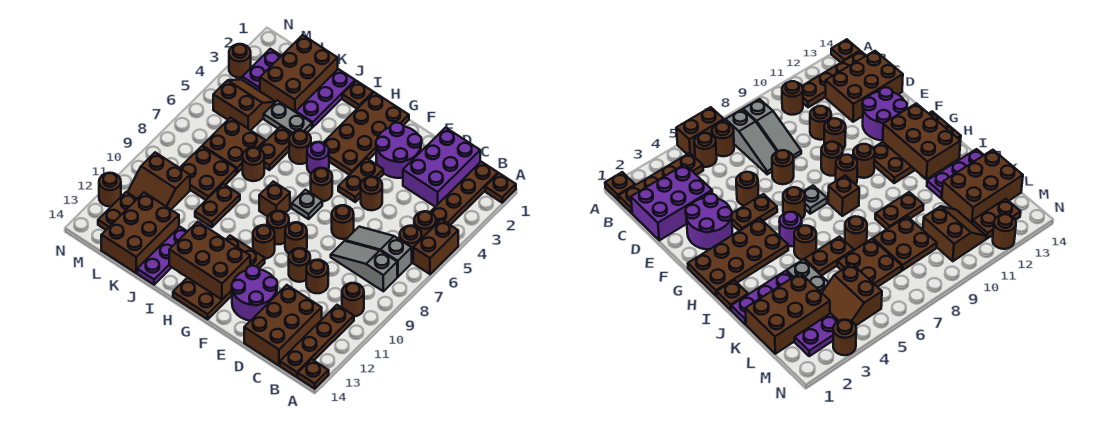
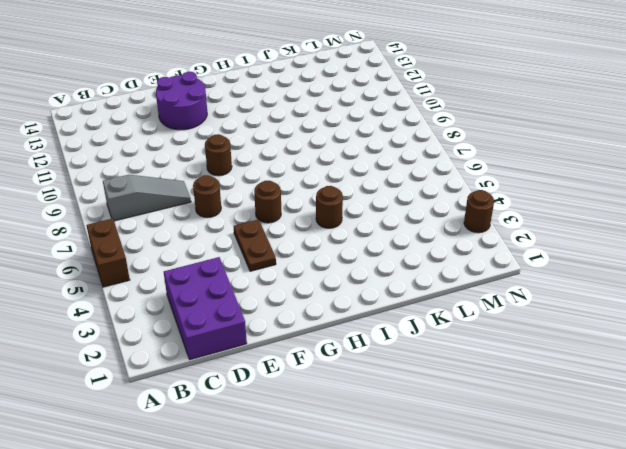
none -> brown 1x1 plate [485,173,516,203]
none -> brown 1x1 plate [298,359,329,389]
none -> brown 1x4 plate [430,162,498,225]
none -> brown 1x1 round brick [414,211,436,238]

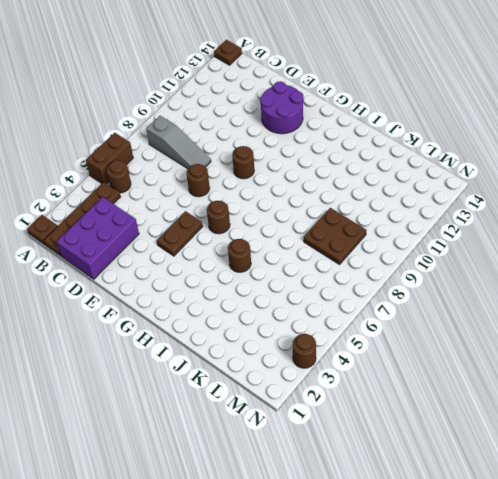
none -> brown 1x1 round brick [400,226,422,259]
none -> grey 1x3 slope [345,227,412,277]
none -> brown 1x1 round brick [342,283,364,316]
none -> brown 1x4 plate [280,305,354,377]

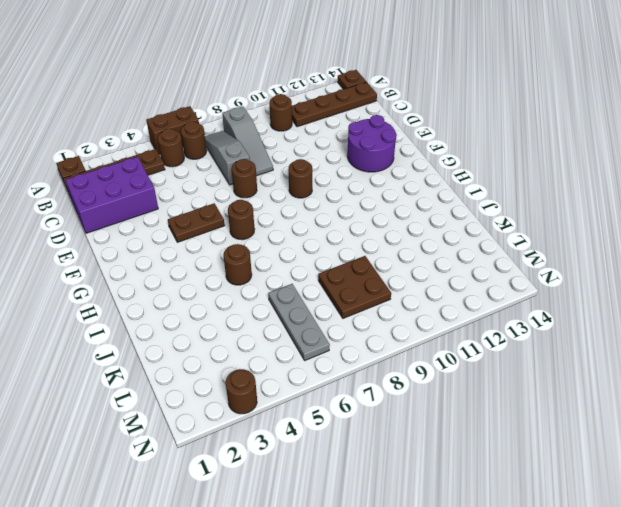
grey 1x3 slope [205,131,250,185] -> grey 1x3 slope turned to [345,227,412,277]
grey 1x3 plate [268,284,330,360] -> brown 2x2 plate [202,118,265,173]
none -> brown 2x3 brick [244,285,322,365]
none -> brown 1x1 round brick [306,260,328,293]
none -> purple 2x2 round brick [376,123,422,178]
none -> brown 1x1 round brick [361,177,382,210]

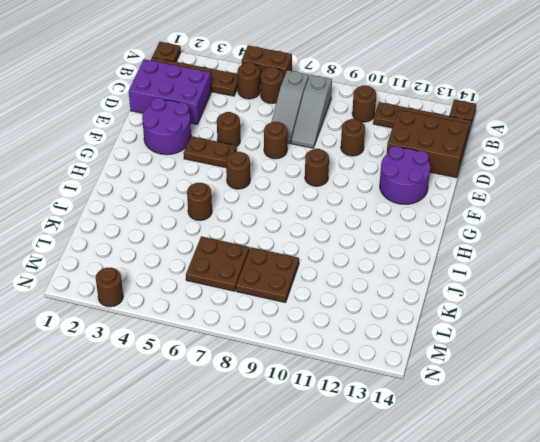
none -> brown 1x1 round brick [289,248,310,282]
none -> brown 2x4 plate [323,92,409,175]
none -> grey 1x1 plate [292,190,322,219]
none -> brown 1x1 round brick [267,211,289,244]

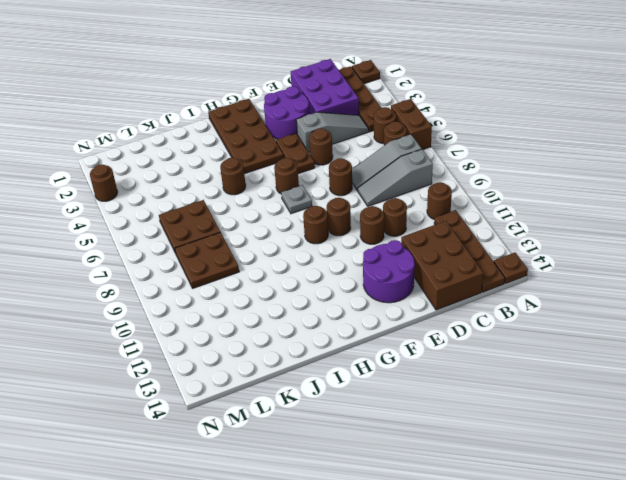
grey 1x3 slope [296,112,369,152] -> none
none -> brown 1x1 round brick [253,225,275,259]
none -> brown 2x4 plate [173,236,265,319]
none -> purple 1x1 round brick [307,142,329,173]
none -> brown 1x1 brick [259,182,290,216]

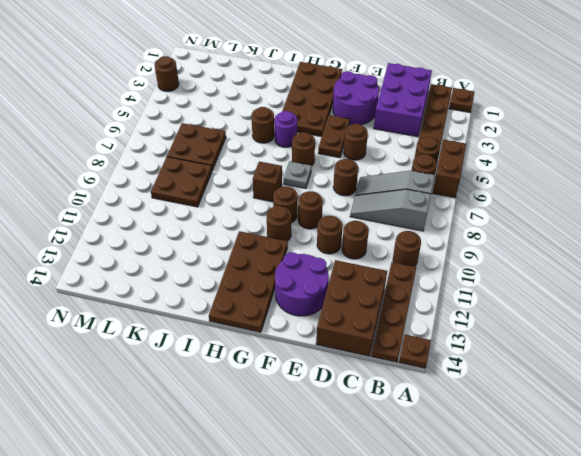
none -> brown 1x1 plate [342,81,373,109]
none -> purple 1x3 plate [296,69,355,127]
none -> grey 1x2 plate [264,100,312,133]
none -> brown 1x2 plate [259,126,292,170]

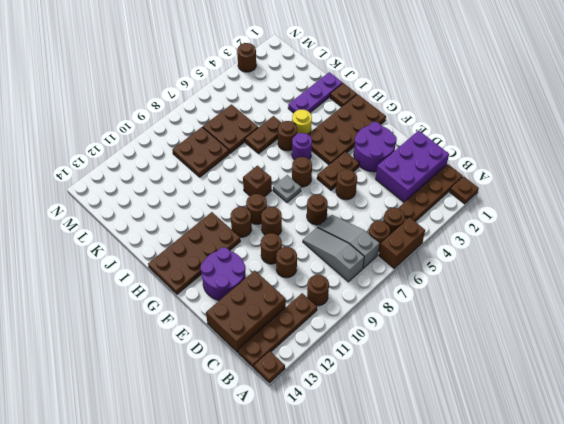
yellow 1x1 round brick [292,110,312,134] -> none
none -> grey 1x2 plate [264,100,312,133]
none -> brown 1x1 round brick [243,147,264,181]
none -> brown 1x2 plate [195,184,240,227]
none -> purple 1x3 plate [137,227,187,285]

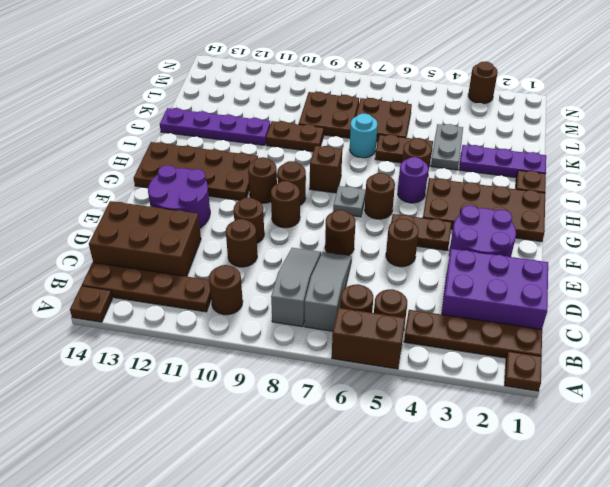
cyan 1x1 round brick [350,114,377,158] -> brown 1x1 round brick [243,147,264,181]
purple 1x4 plate [160,108,270,145] -> purple 1x3 plate [137,227,187,285]
none -> brown 2x3 brick [260,35,338,112]
none -> brown 2x3 brick [101,193,179,273]
none -> brown 2x2 slope [213,80,275,130]
none -> brown 2x2 slope [127,152,190,209]

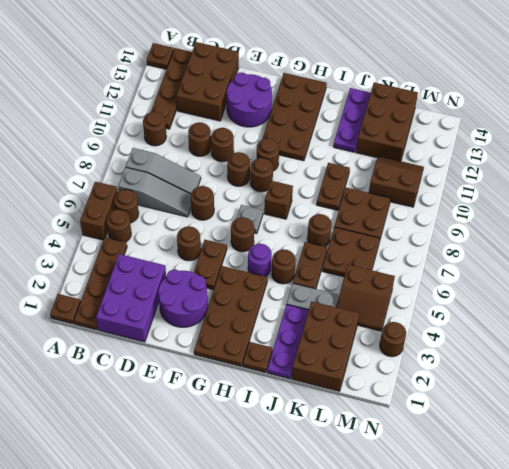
none -> purple 1x2 plate [242,49,281,91]
none -> brown 1x2 plate [98,192,137,230]
none -> brown 1x1 round brick [99,173,121,206]
none -> brown 2x3 brick [169,222,250,299]

